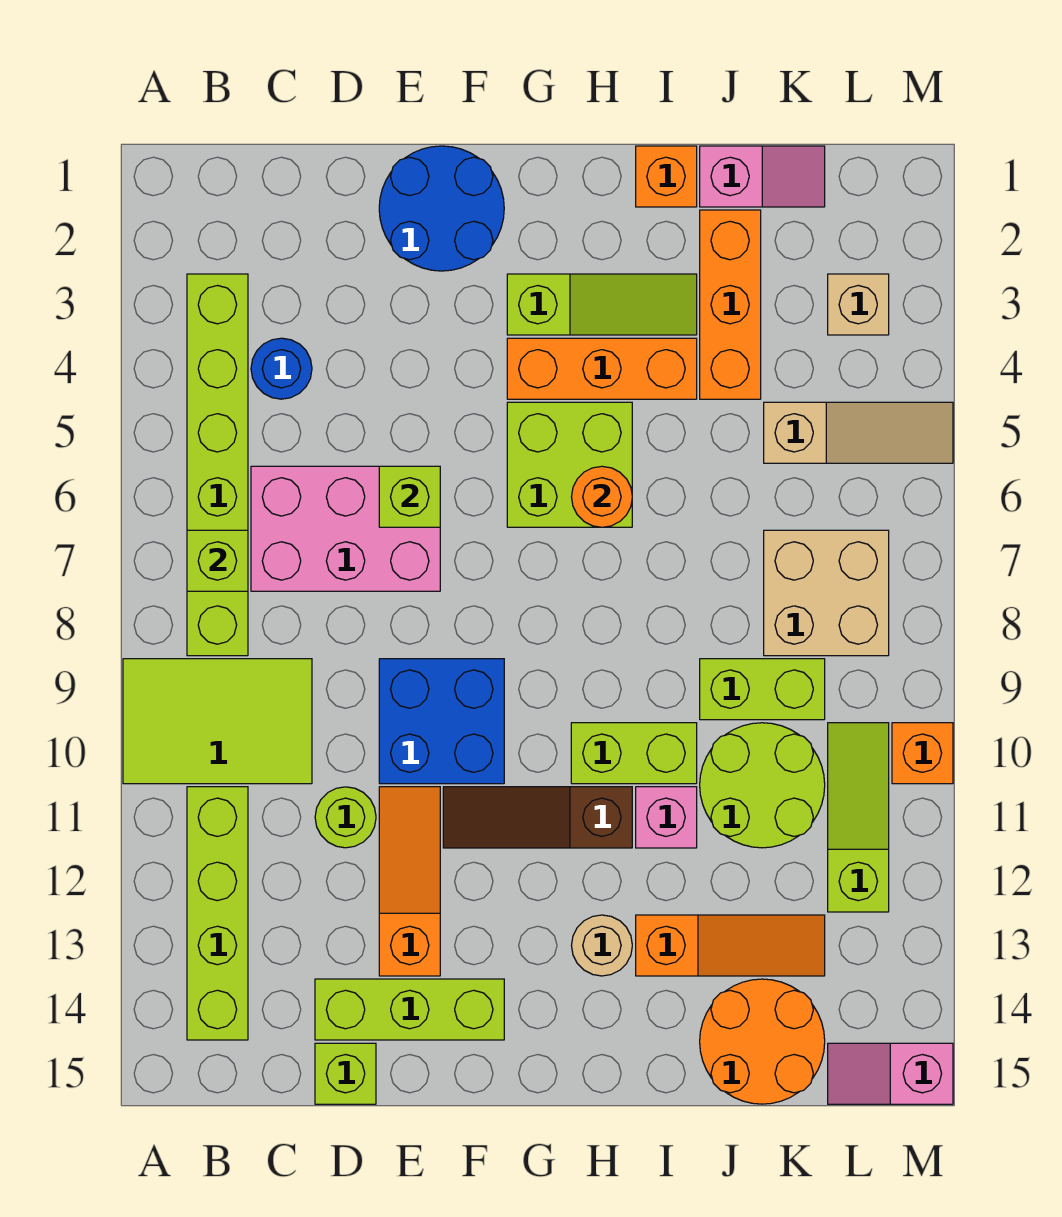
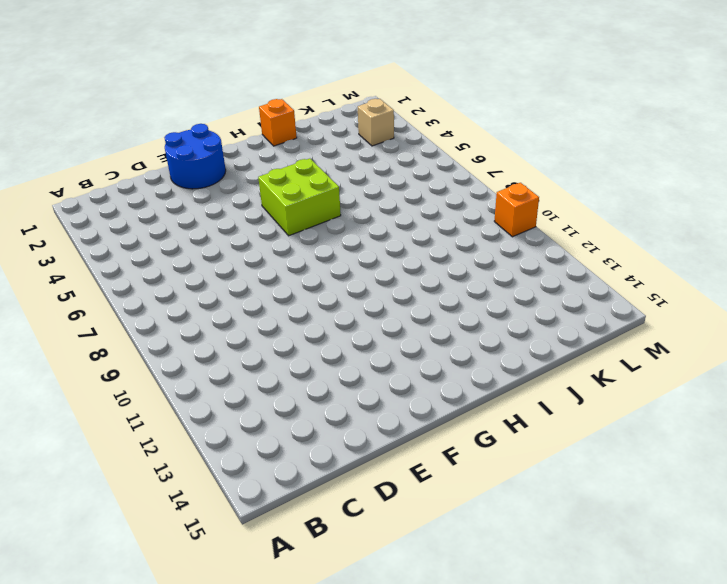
none -> lime 2x3 tile [123,659,312,784]
none -> lime 1x6 brick [187,274,248,656]
none -> lime 1x4 brick [187,787,248,1040]
none -> blue 1x1 round brick [251,338,312,399]

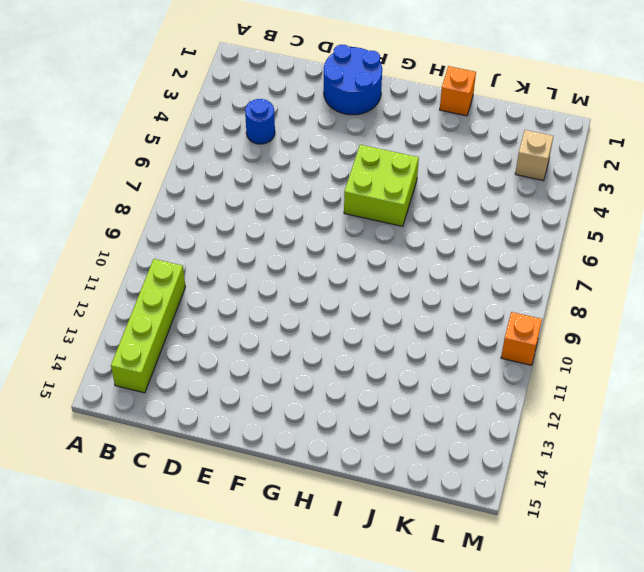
none -> lime 2x3 tile [123,659,312,784]
none -> lime 1x6 brick [187,274,248,656]
none -> pink 2x3 brick [251,466,440,591]
none -> lime 1x1 round brick [315,787,376,848]

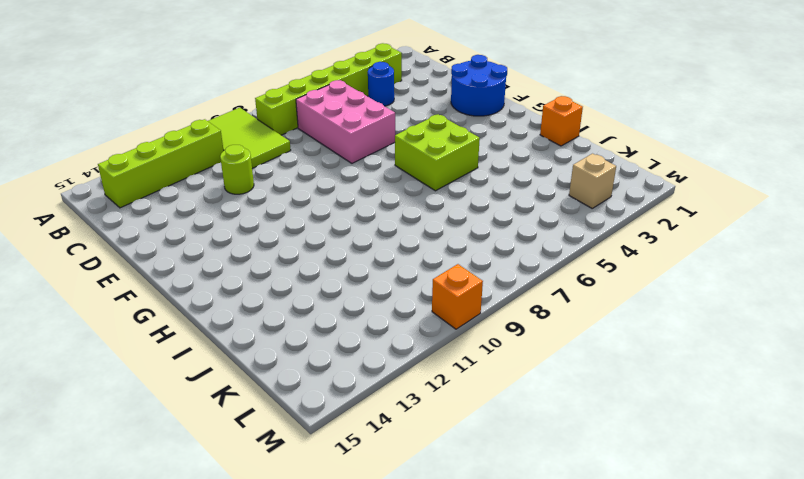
none -> lime 1x3 brick [315,979,504,1040]
none -> lime 1x1 brick [315,1043,376,1104]
none -> blue 2x2 brick [379,659,504,784]
none -> orange 1x3 slope [379,787,440,976]

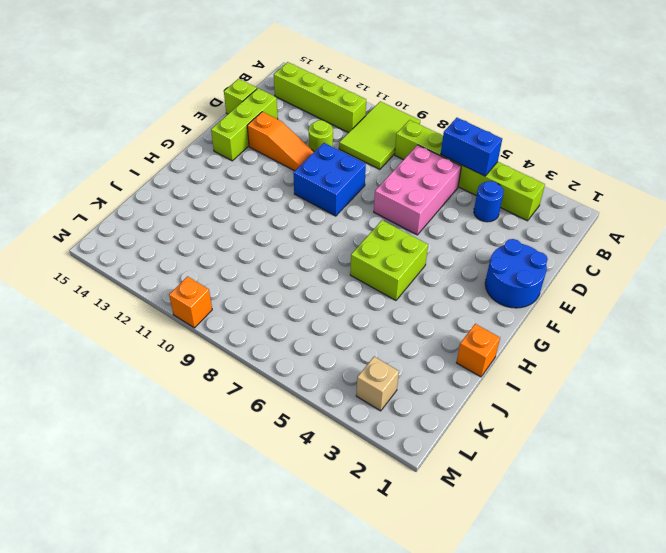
blue 1x2 brick [441,118,502,176] -> none
none -> brown 1x3 slope [443,787,632,848]
none -> lime 1x3 slope [507,274,697,335]
none -> orange 1x3 brick [507,338,697,399]
none -> lime 1x2 brick [571,723,697,784]

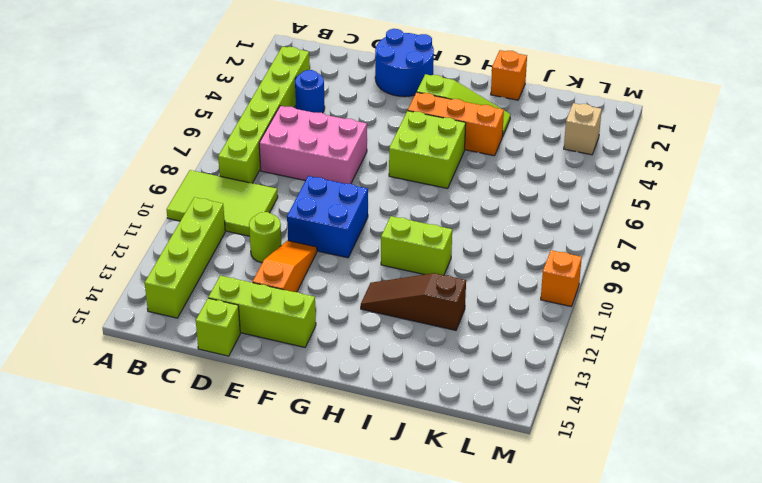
brown 1x3 slope [361,273,466,330] -> brown 1x3 slope moved to [443,787,632,848]
none -> tan 1x1 round brick [572,915,632,976]
none -> pink 1x1 brick [636,787,697,848]
none -> orange 1x3 slope [636,915,825,976]
none -> pink 1x2 slope [700,146,825,207]

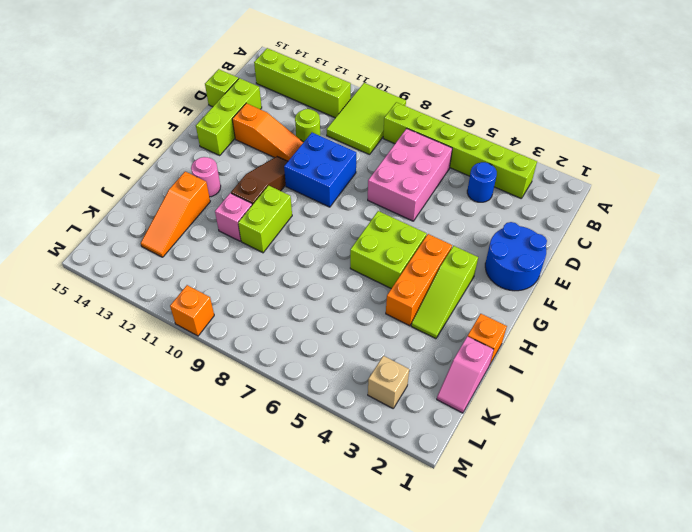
pink 1x1 round brick [191,157,221,197] -> tan 1x1 round brick [572,915,632,976]
none -> orange 1x3 brick [700,210,761,399]
none -> lime 1x2 brick [700,659,825,720]
none -> lime 2x2 round brick [700,723,825,848]
none -> orange 2x2 round brick [700,979,825,1104]

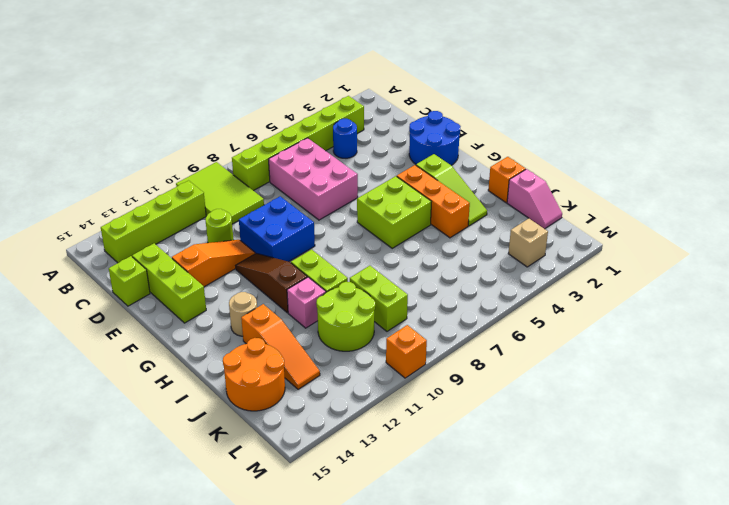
none -> orange 1x3 brick [700,210,761,399]
none -> tan 1x3 slope [764,402,953,463]
none -> tan 2x2 brick [764,530,889,656]
none -> lime 1x3 slope [828,723,889,912]

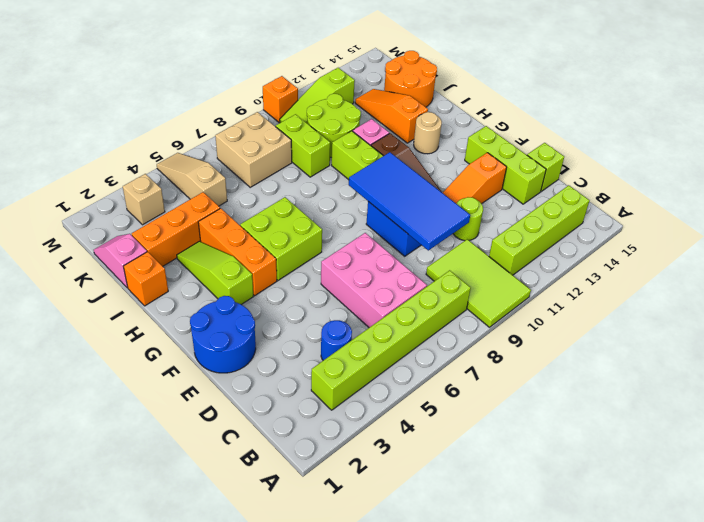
blue 2x4 tile [349,152,470,250] -> none
none -> pink 1x2 slope [828,1043,953,1104]
none -> lime 1x1 brick [187,530,248,591]
none -> lime 1x1 brick [379,466,440,527]
none -> orange 1x1 round brick [572,466,632,527]

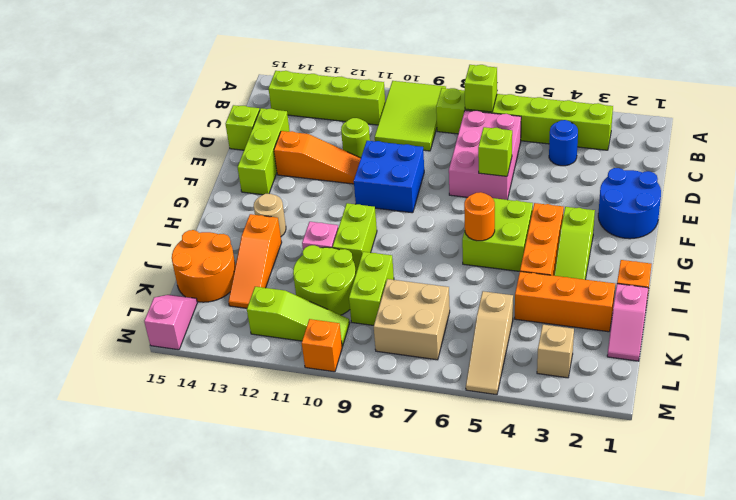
none -> brown 1x3 slope [443,787,632,848]

